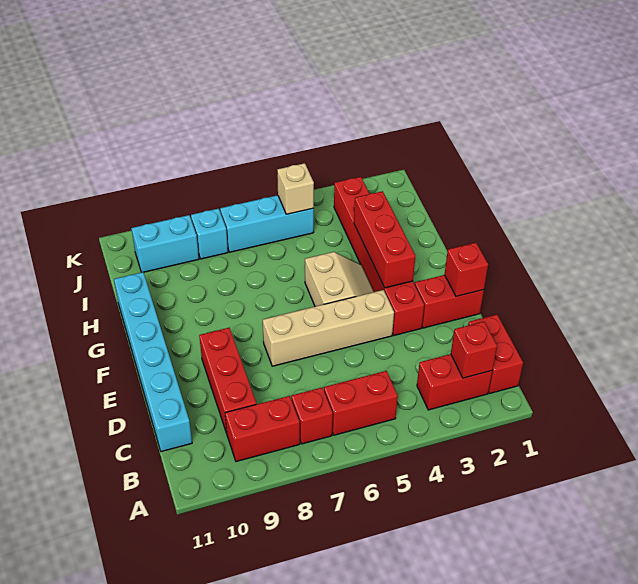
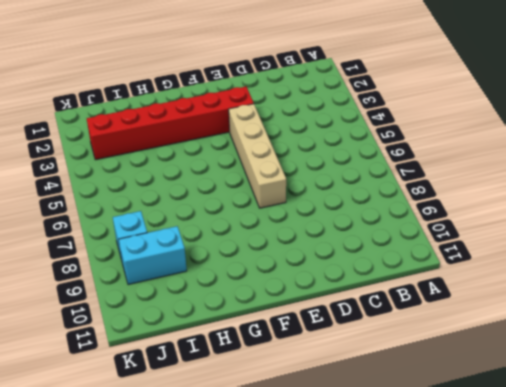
cyan 1x2 brick [118,226,187,285] -> cyan 1x2 brick turned to [131,215,199,272]
none -> red 1x2 brick [468,315,523,393]
none -> red 1x2 brick [417,354,492,410]
none -> red 1x2 brick [324,371,398,435]

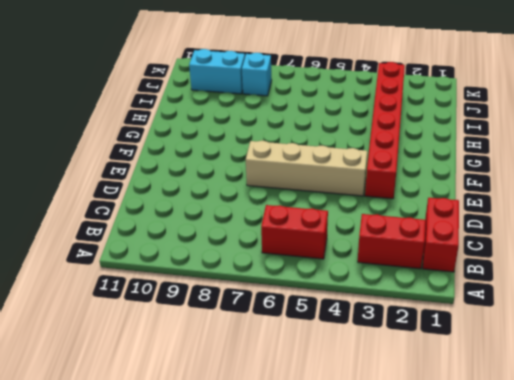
none -> red 1x1 brick [291,388,333,444]
none -> red 1x2 brick [225,396,300,462]
none -> red 1x3 brick [199,328,256,433]

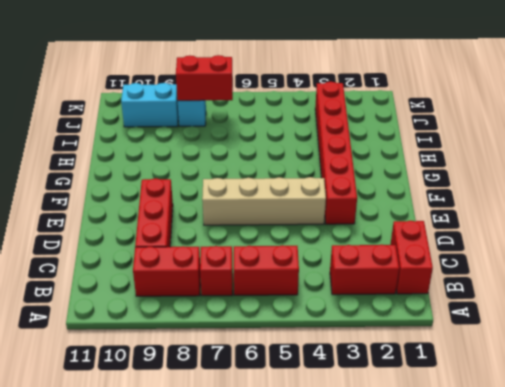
red 1x2 brick [176,55,233,101] -> red 1x2 brick moved to [415,275,484,328]
none -> cyan 1x6 brick [114,272,192,452]
none -> tan 2x2 slope [305,252,374,306]
none -> cyan 1x3 brick [220,195,314,252]

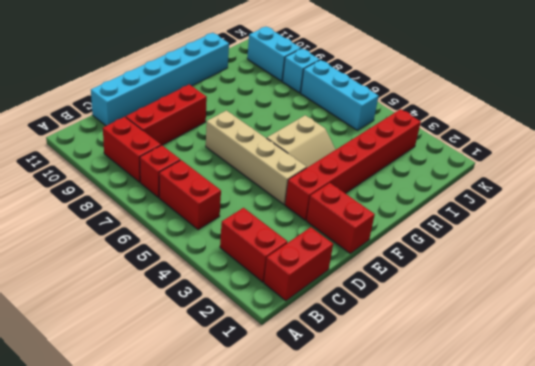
none -> red 1x1 brick [451,322,497,378]
none -> red 1x1 brick [444,243,488,296]
none -> red 1x3 brick [354,191,415,288]

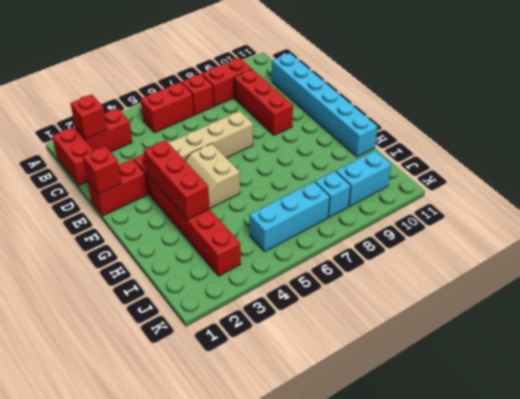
none -> tan 1x1 brick [277,163,314,214]

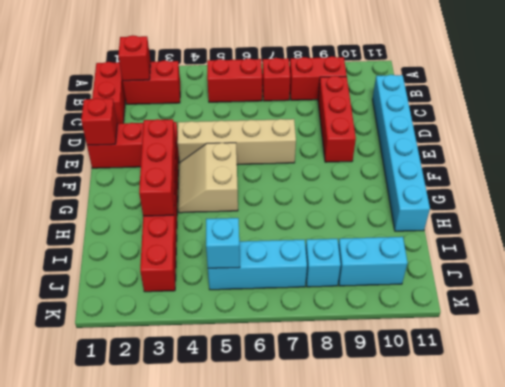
cyan 1x1 brick [206,218,240,268] -> tan 1x1 brick [277,163,314,214]

